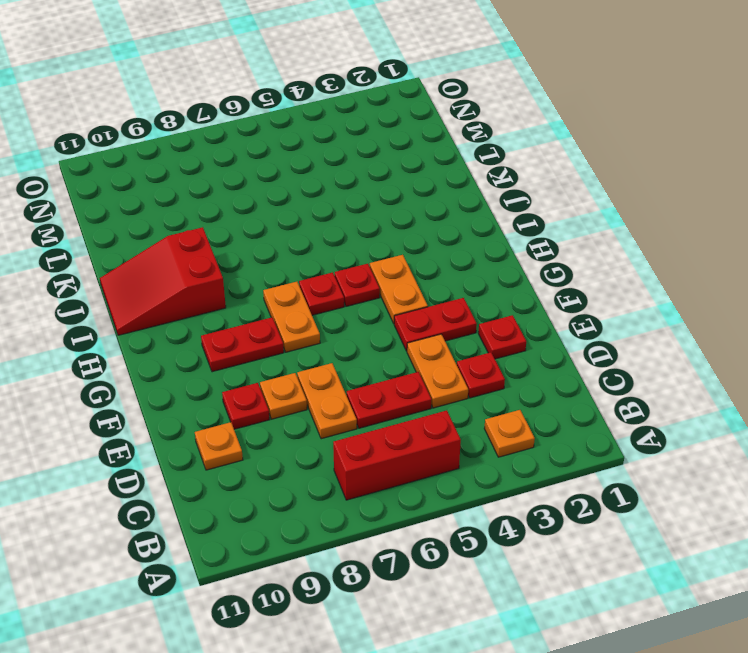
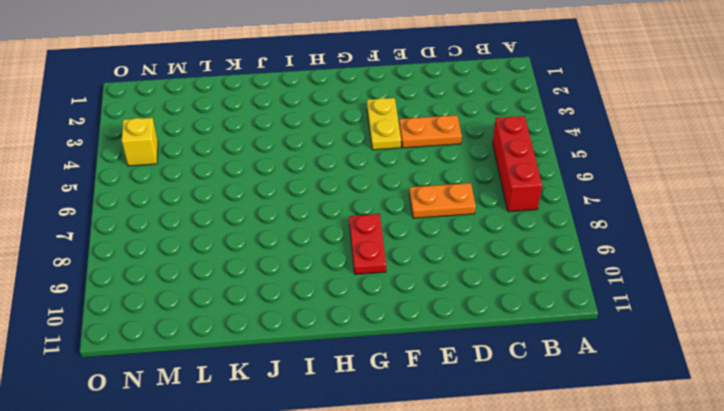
yellow 1x2 plate [367,98,401,150] -> red 1x2 plate [394,298,477,351]
yellow 1x1 brick [122,118,158,166] -> none
none -> orange 1x1 plate [484,410,535,457]
none -> red 1x1 plate [457,352,505,398]
none -> red 1x2 plate [347,372,432,428]

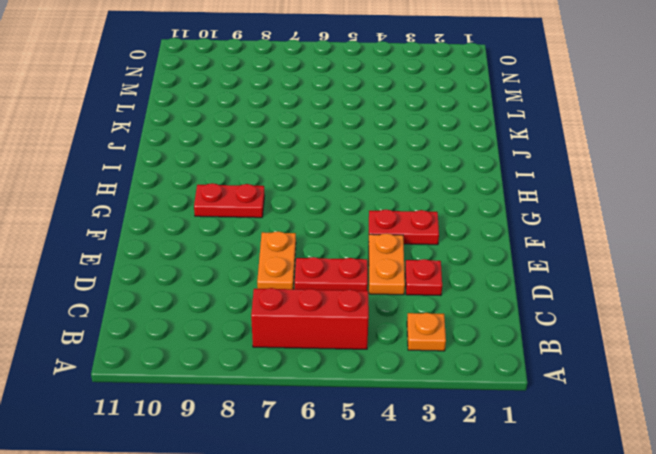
none -> orange 1x1 plate [195,422,243,470]
none -> red 1x1 plate [478,315,526,359]
none -> orange 1x1 plate [260,373,307,419]

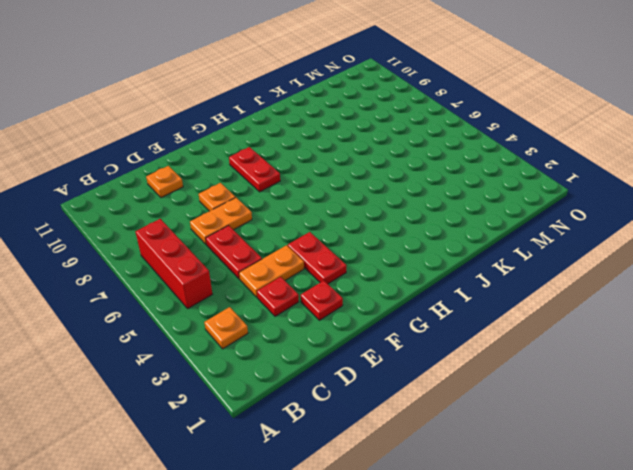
none -> red 1x1 plate [222,383,270,429]
none -> orange 1x2 plate [370,255,428,323]
none -> orange 1x2 plate [263,282,320,352]

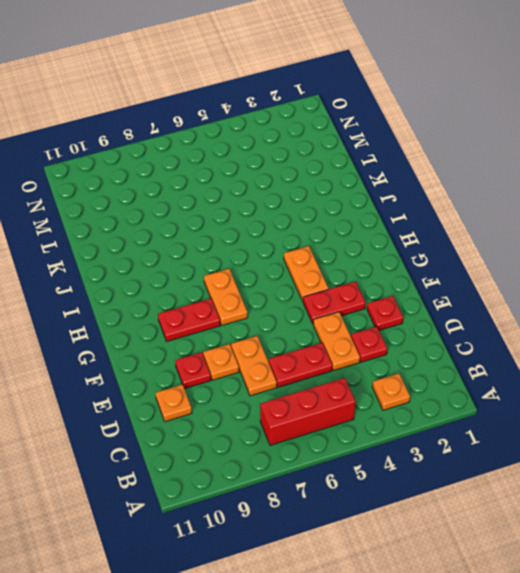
none -> red 1x1 plate [335,264,380,306]
none -> red 1x1 plate [299,272,344,315]
none -> red 2x3 slope [100,227,226,335]

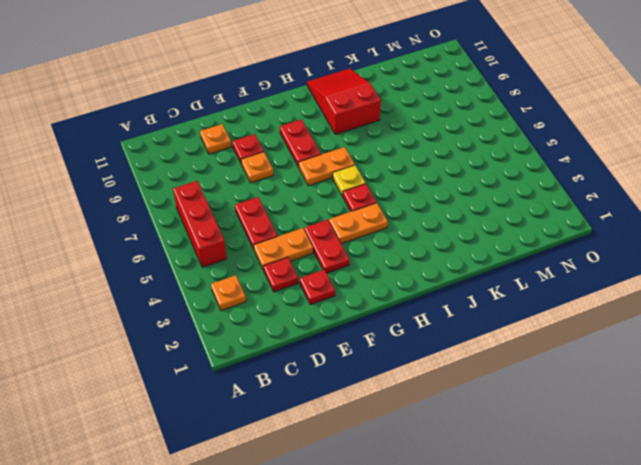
yellow 1x1 plate [333,165,365,197] -> red 1x1 plate [299,272,344,315]
none -> orange 1x2 plate [297,363,357,439]

